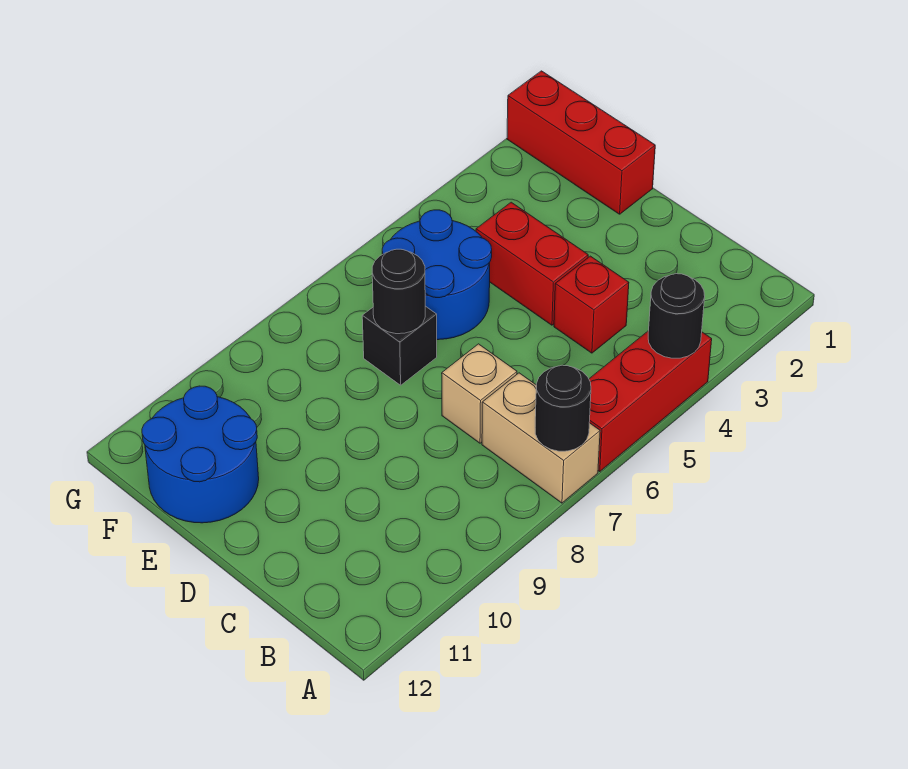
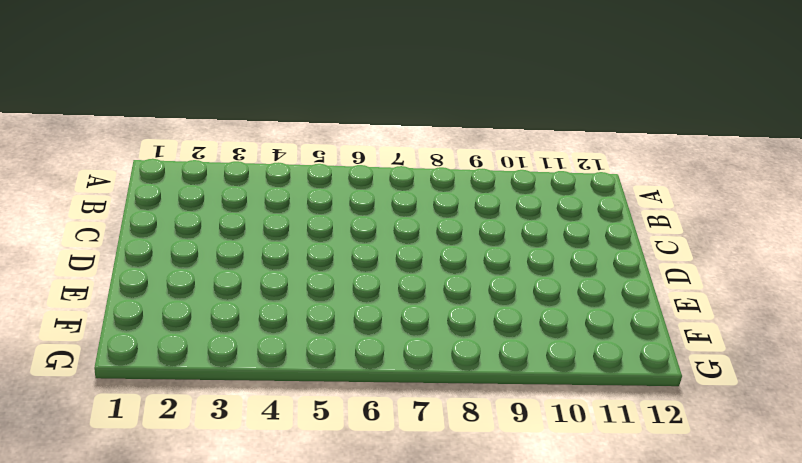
none -> red 1x3 brick [589,331,712,472]
none -> tan 1x2 brick [482,373,600,503]
none -> red 1x1 brick [554,256,629,353]

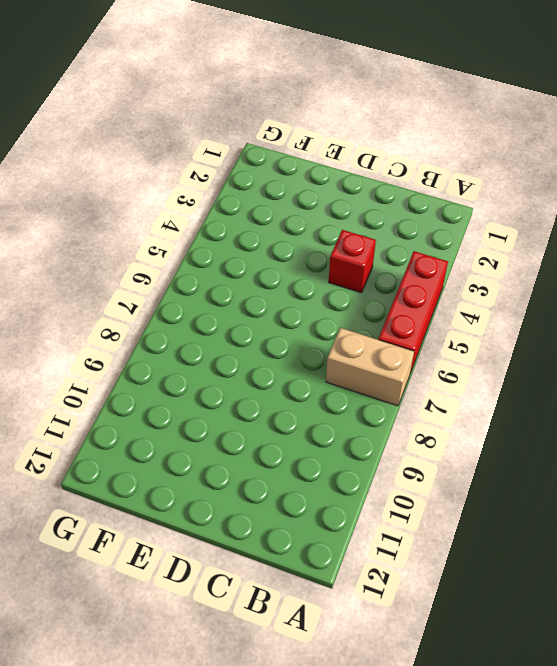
none -> tan 1x1 brick [442,344,517,443]
none -> red 1x2 brick [476,202,588,325]
none -> red 1x3 brick [507,71,655,214]

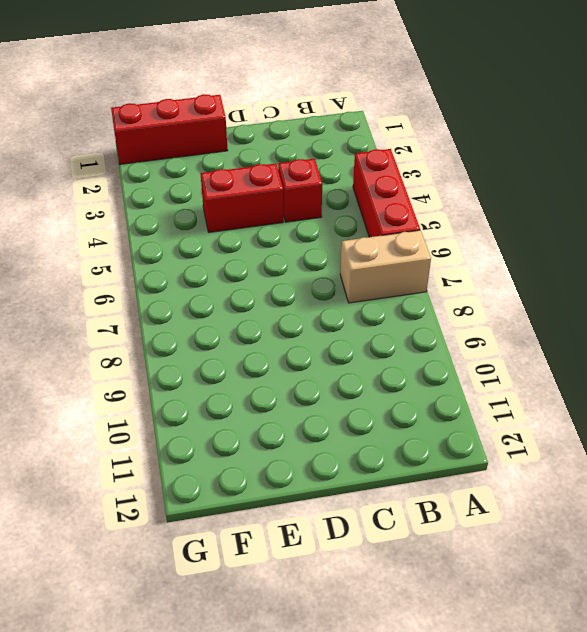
none -> tan 1x1 brick [442,344,517,443]
none -> blue 2x2 round brick [382,210,492,340]
none -> black 1x1 brick [362,306,437,385]

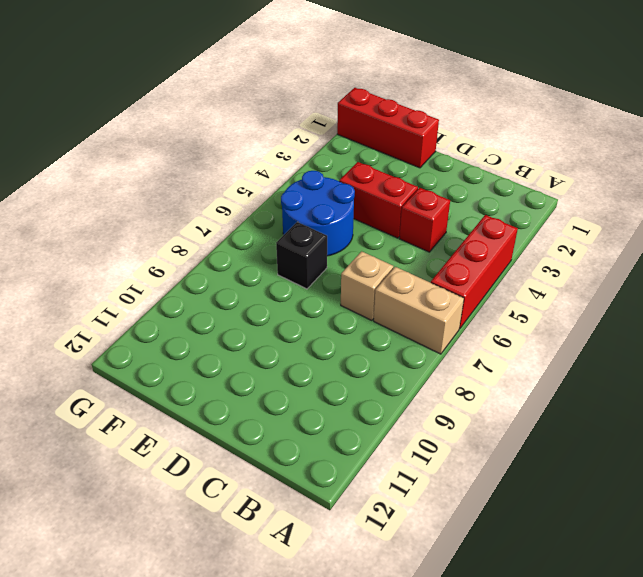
none -> blue 2x2 round brick [142,386,259,523]
none -> black 1x1 round brick [648,274,705,358]
none -> black 1x1 round brick [535,365,591,451]

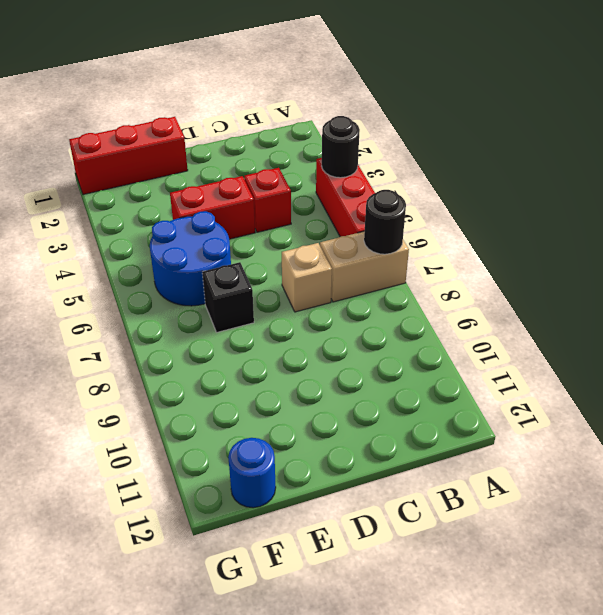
blue 1x1 round brick [228,438,276,508] -> blue 2x2 round brick [142,386,259,523]
none -> black 1x1 round brick [372,249,425,334]

